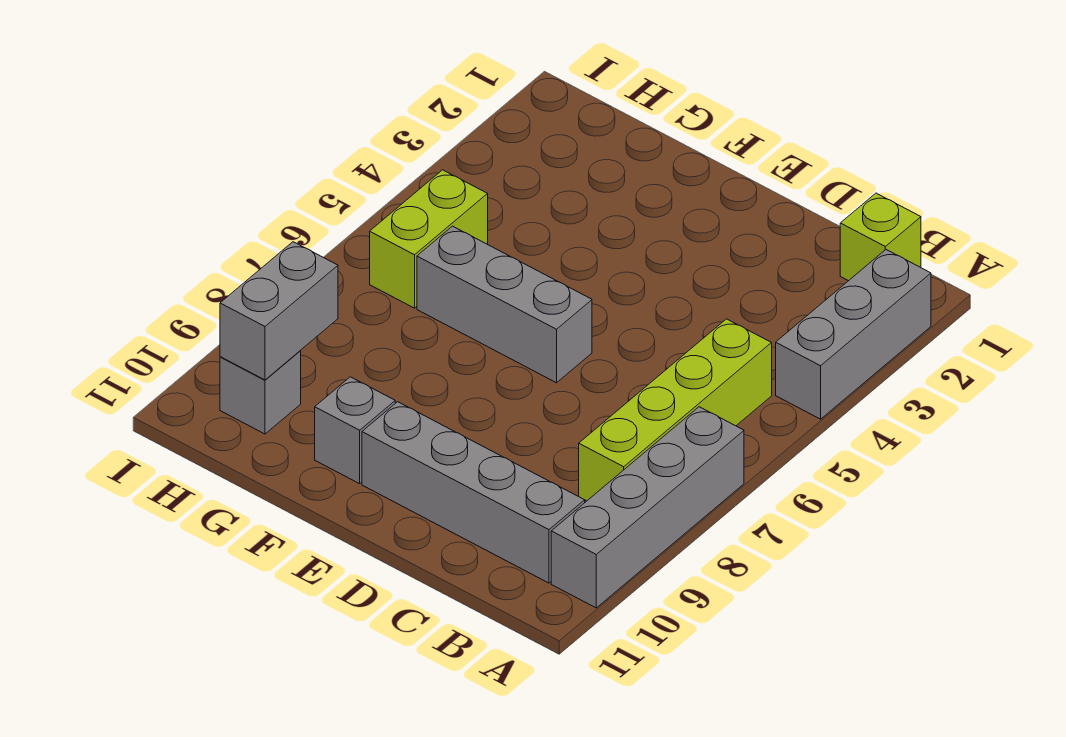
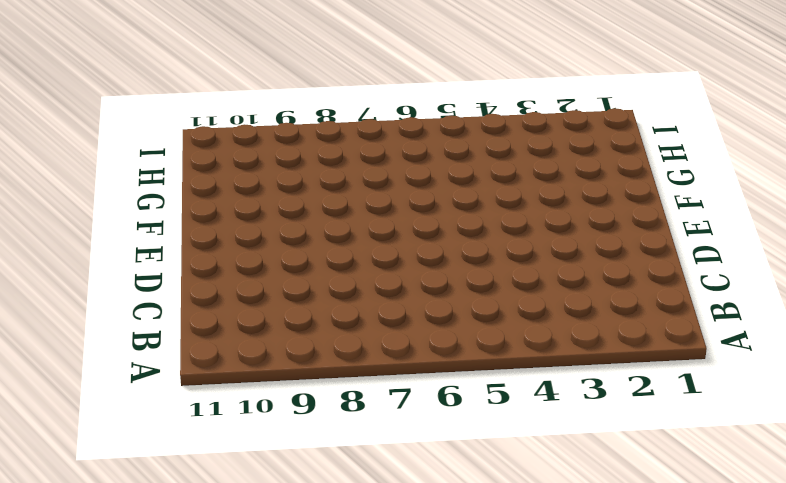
none -> grey 1x3 brick [776,250,931,419]
none -> grey 1x4 brick [551,407,744,608]

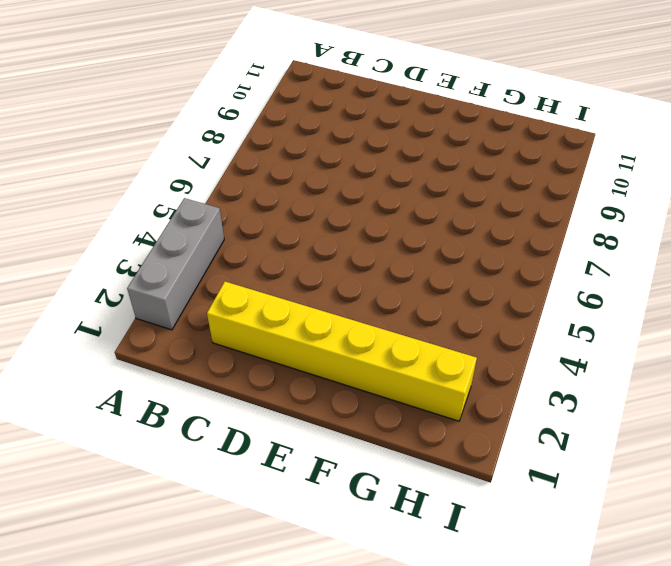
yellow 1x6 brick [207,282,477,421] -> none
none -> grey 1x4 brick [551,407,744,608]
none -> lime 1x1 brick [840,193,921,281]

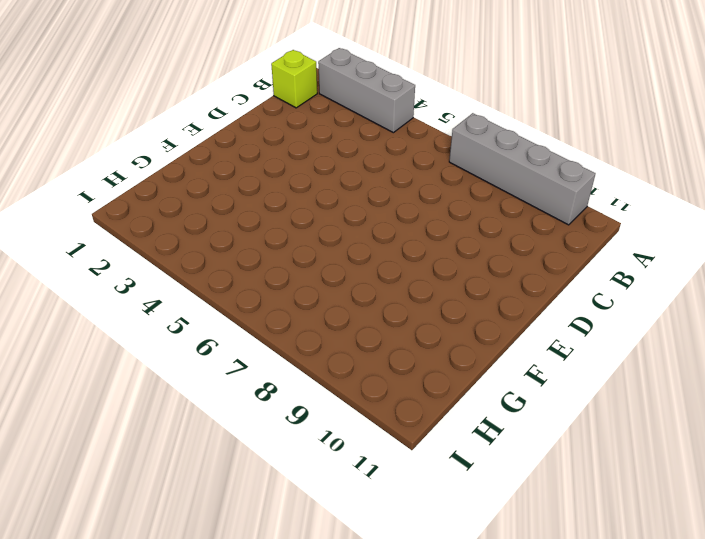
none -> lime 1x4 brick [579,319,772,501]
none -> grey 1x4 brick [362,402,585,583]

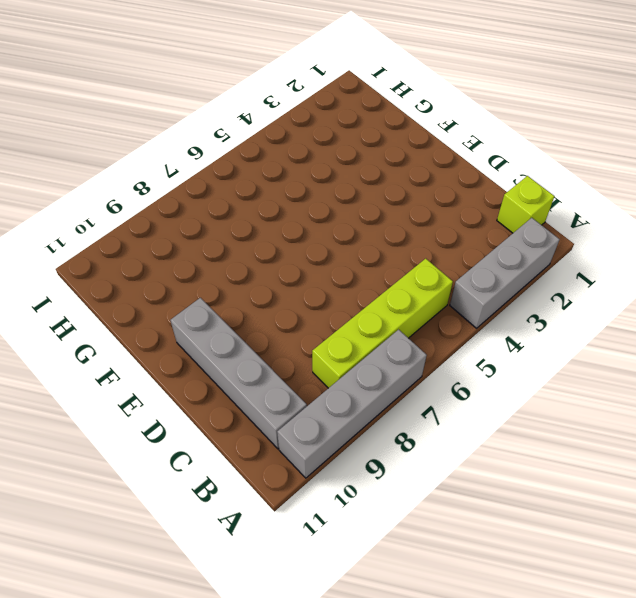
none -> grey 1x3 brick [417,226,592,383]
none -> grey 1x1 brick [315,377,395,484]

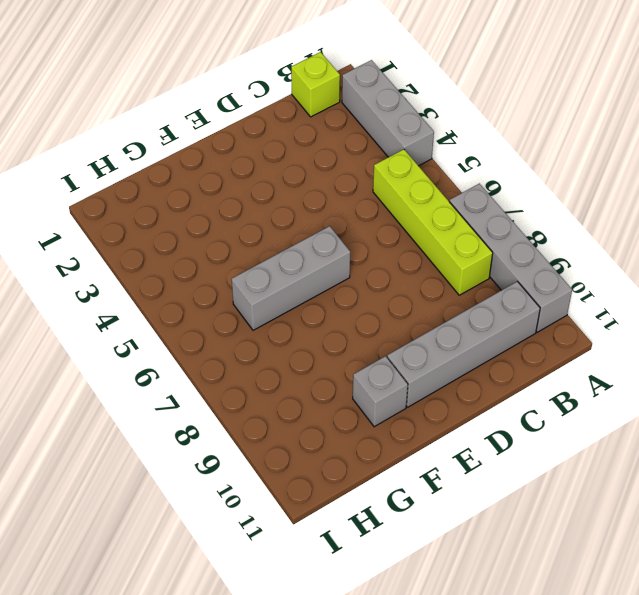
none -> lime 1x2 brick [370,170,488,308]
none -> grey 1x1 brick [220,351,301,434]

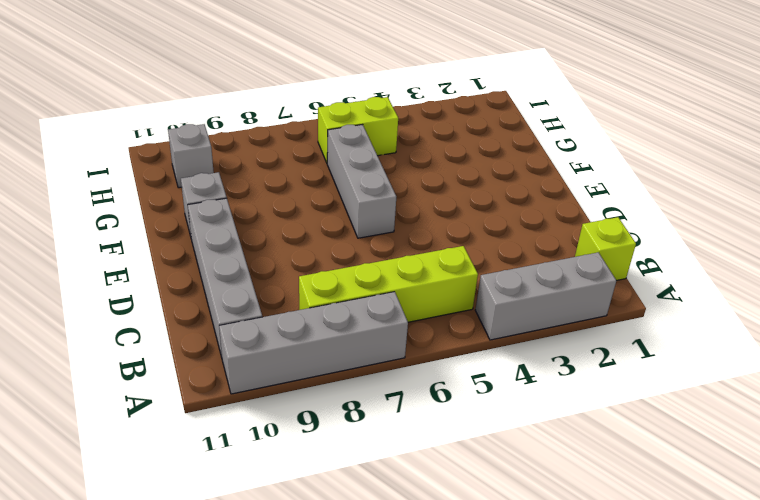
none -> grey 1x2 brick [220,242,338,380]

